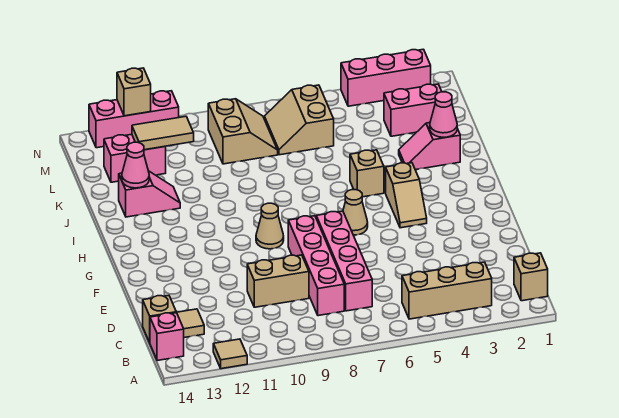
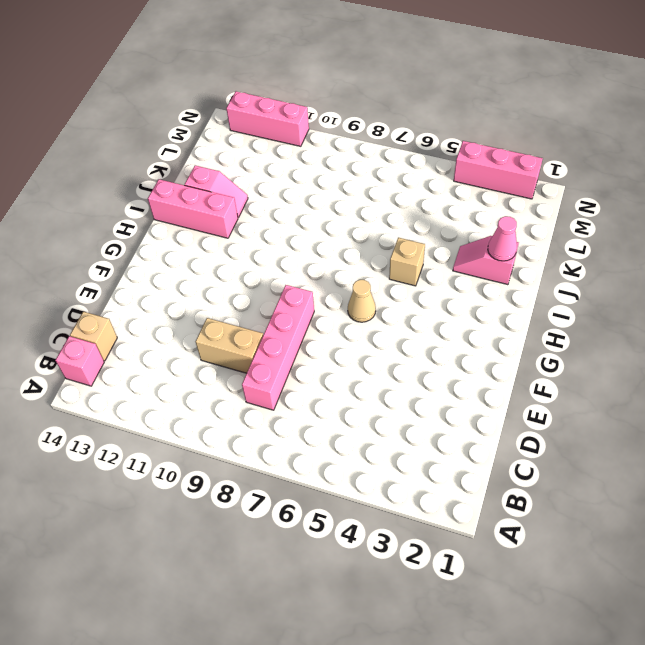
pink 1x3 brick [148,179,238,238] -> none
none -> tan 1x1 tile [213,339,247,369]
none -> tan 1x1 brick [514,253,548,301]
none -> tan 1x3 brick [402,262,492,319]

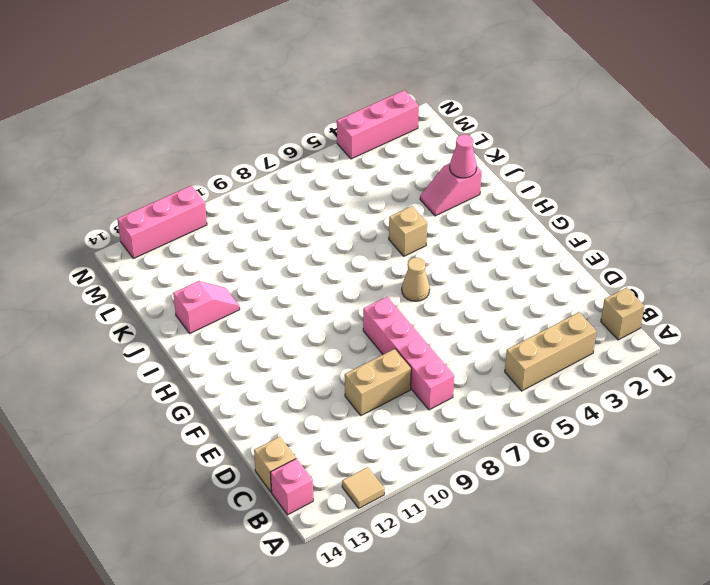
none -> pink 1x4 brick [316,211,372,311]
none -> tan 1x1 tile [176,309,204,338]
none -> tan 1x2 slope [386,163,427,228]

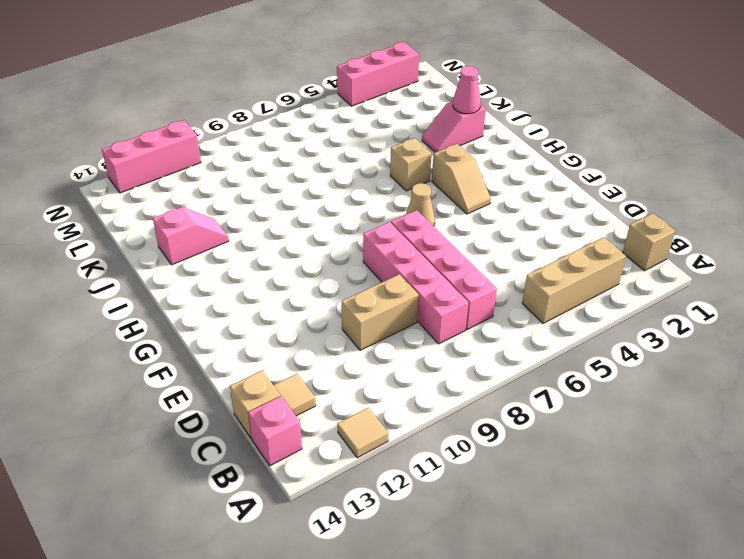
none -> tan 1x1 cone [256,203,284,249]
none -> pink 1x2 brick [384,84,442,136]
none -> tan 2x2 slope [264,85,334,155]

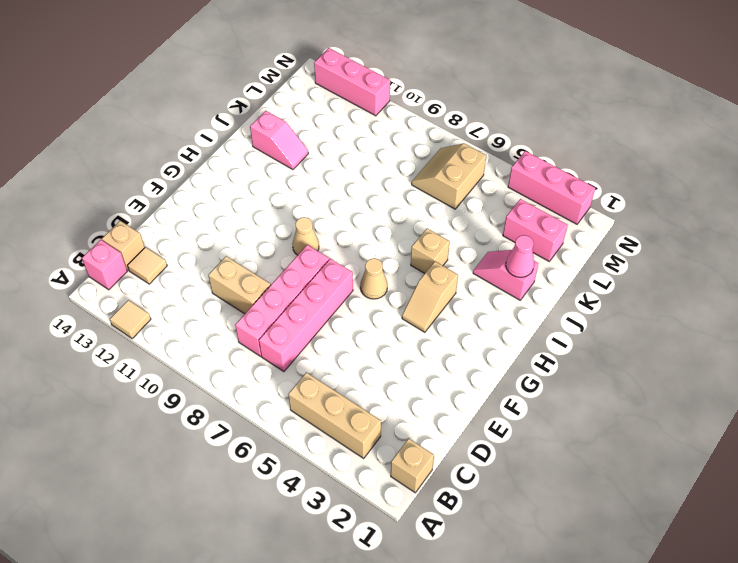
none -> tan 2x2 slope [208,99,278,164]
none -> pink 1x2 brick [104,134,166,182]
none -> pink 1x1 cone [122,142,149,188]

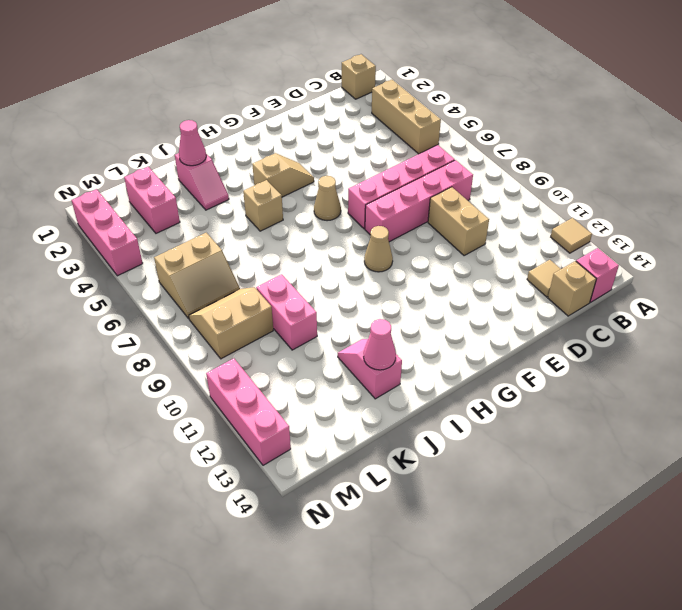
pink 1x2 brick [256,274,317,350] -> pink 1x2 brick moved to [104,134,166,182]
none -> tan 1x2 tile [132,116,194,150]
none -> tan 1x1 brick [117,68,151,116]

